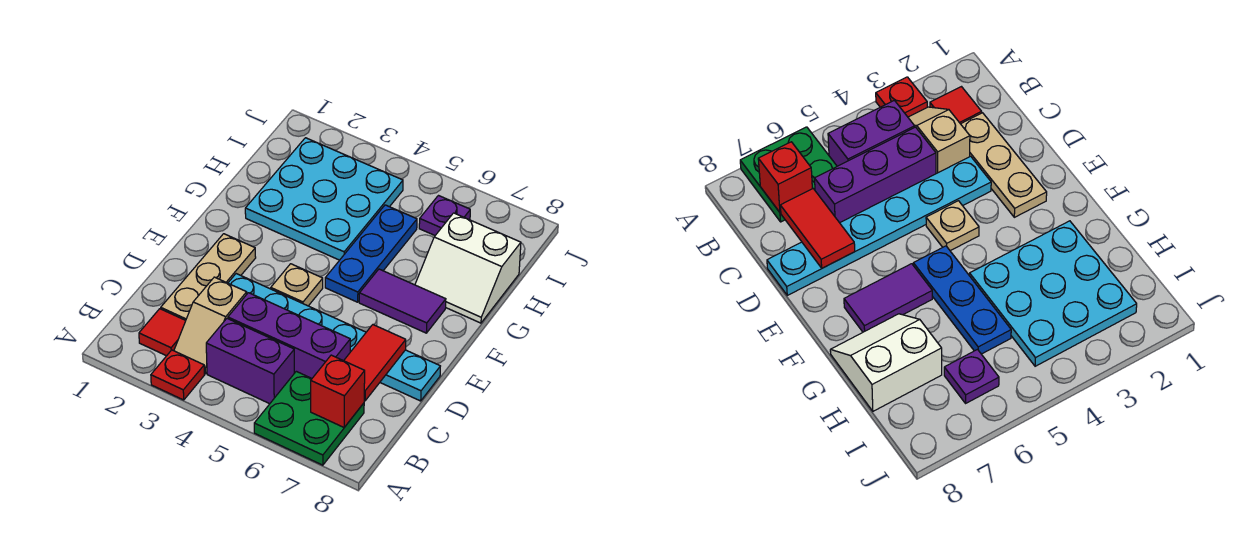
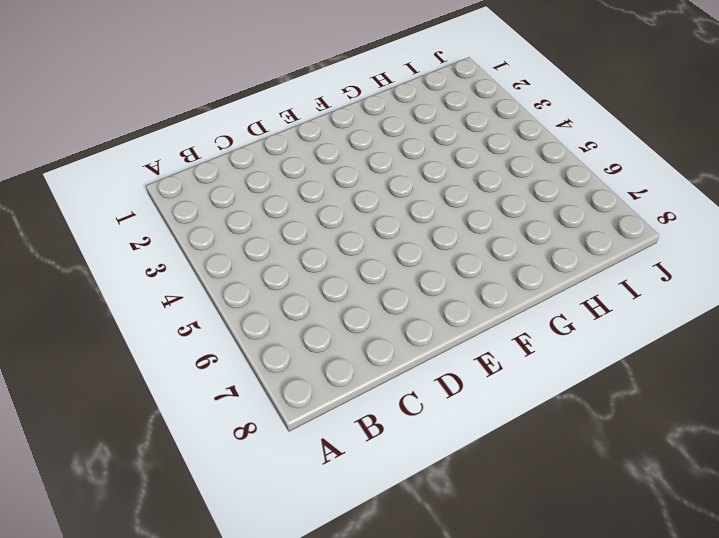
none -> red 1x1 plate [151,350,204,400]
none -> green 2x2 plate [254,371,364,465]
none -> red 1x1 tile [139,309,186,356]

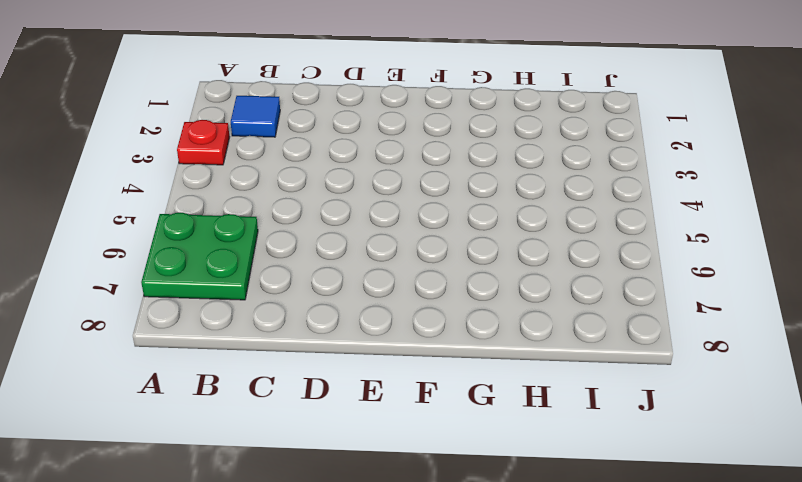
blue 1x1 tile [231,96,280,137] -> red 1x1 tile [139,309,186,356]
none -> tan 1x2 slope [174,277,247,374]
none -> purple 1x2 brick [206,319,294,404]
none -> tan 1x3 plate [161,234,256,320]

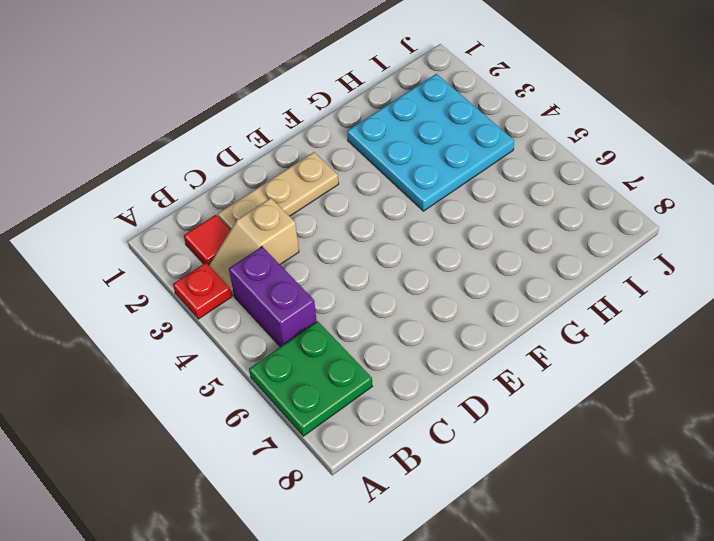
none -> purple 1x3 brick [228,293,350,378]
none -> cyan 1x6 plate [228,274,440,401]
none -> tan 1x1 plate [271,264,323,306]

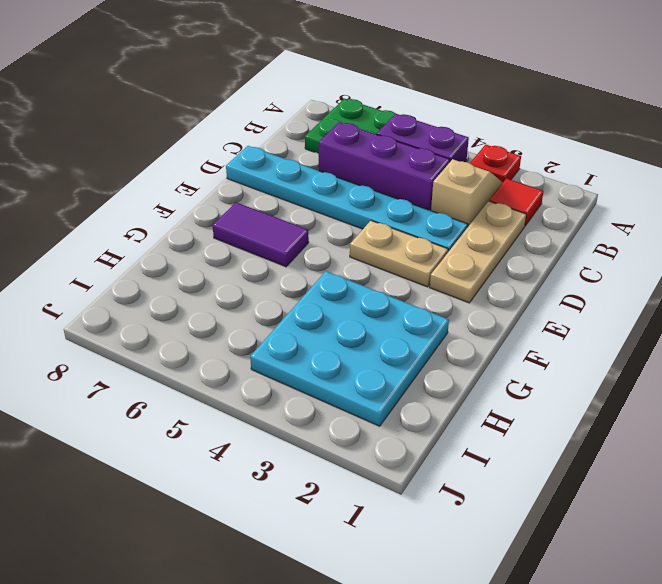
tan 1x2 plate [350,221,448,287] -> tan 1x1 plate [271,264,323,306]
none -> blue 1x3 plate [325,205,417,302]
none -> white 2x2 slope [415,213,521,323]
none -> purple 1x1 plate [419,196,470,235]

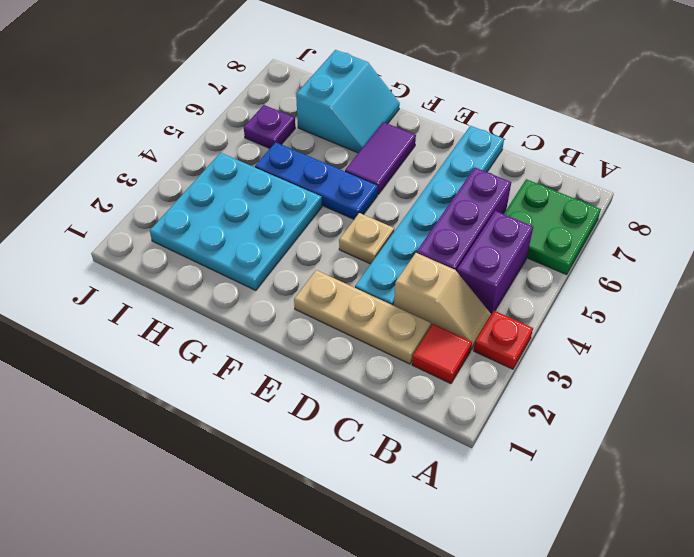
cyan 2x2 slope [296,50,400,153] -> white 2x2 slope [415,213,521,323]
none -> red 1x1 brick [311,355,365,427]
none -> red 1x2 tile [344,325,406,401]

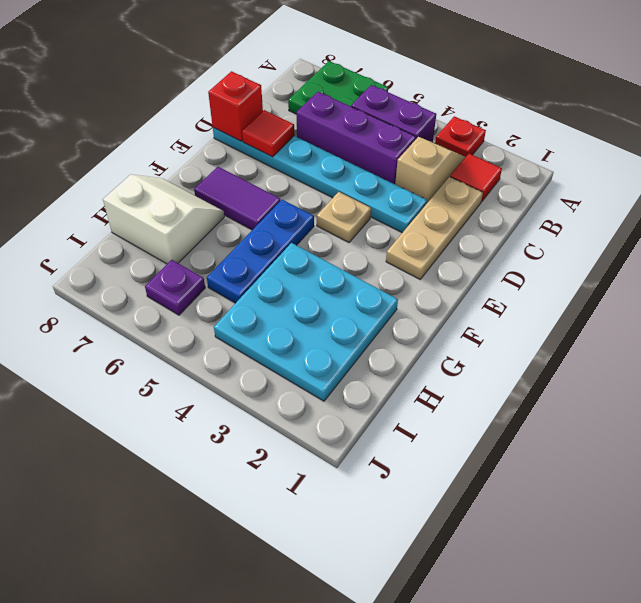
red 1x1 tile [242,110,294,157] -> red 1x2 tile [344,325,406,401]
red 1x1 brick [208,71,263,141] -> red 1x1 brick moved to [311,355,365,427]

